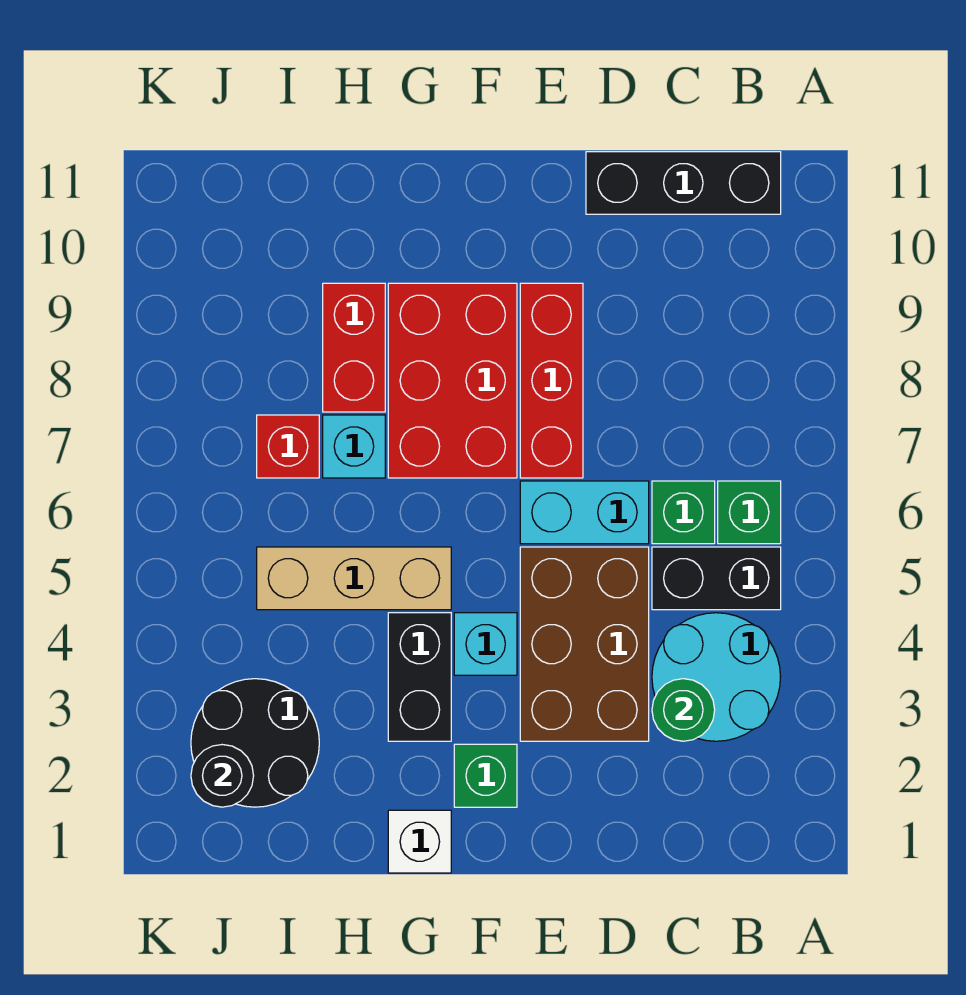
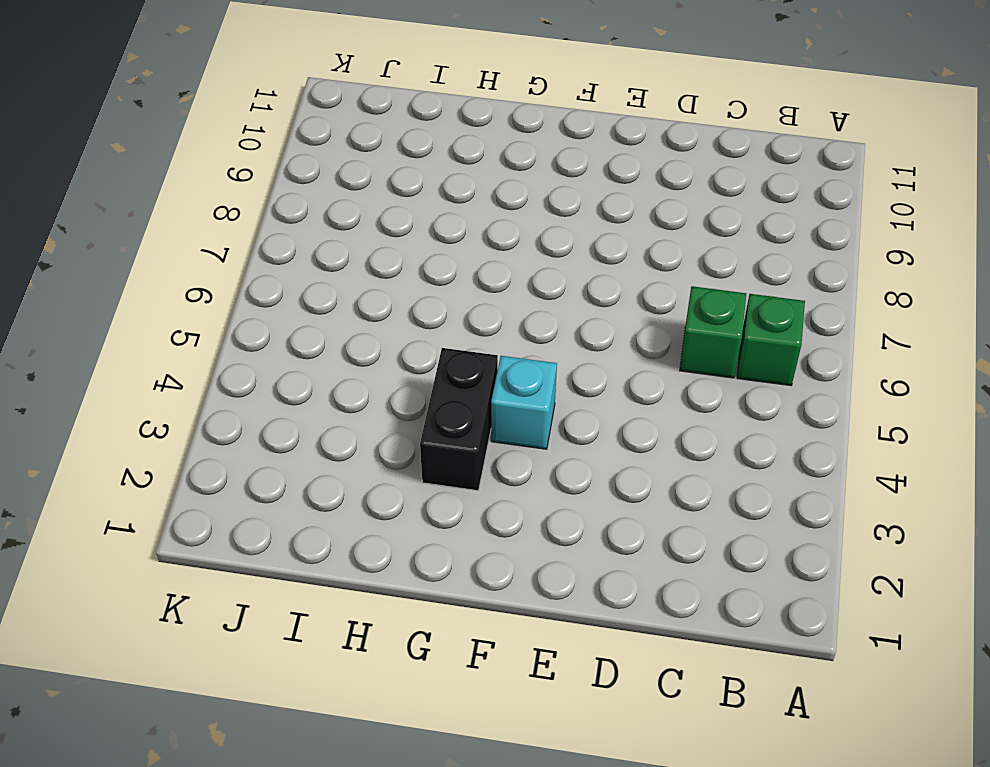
none -> cyan 2x2 round brick [652,613,780,741]
none -> black 1x2 brick [652,547,781,610]
none -> black 1x3 brick [586,152,781,214]

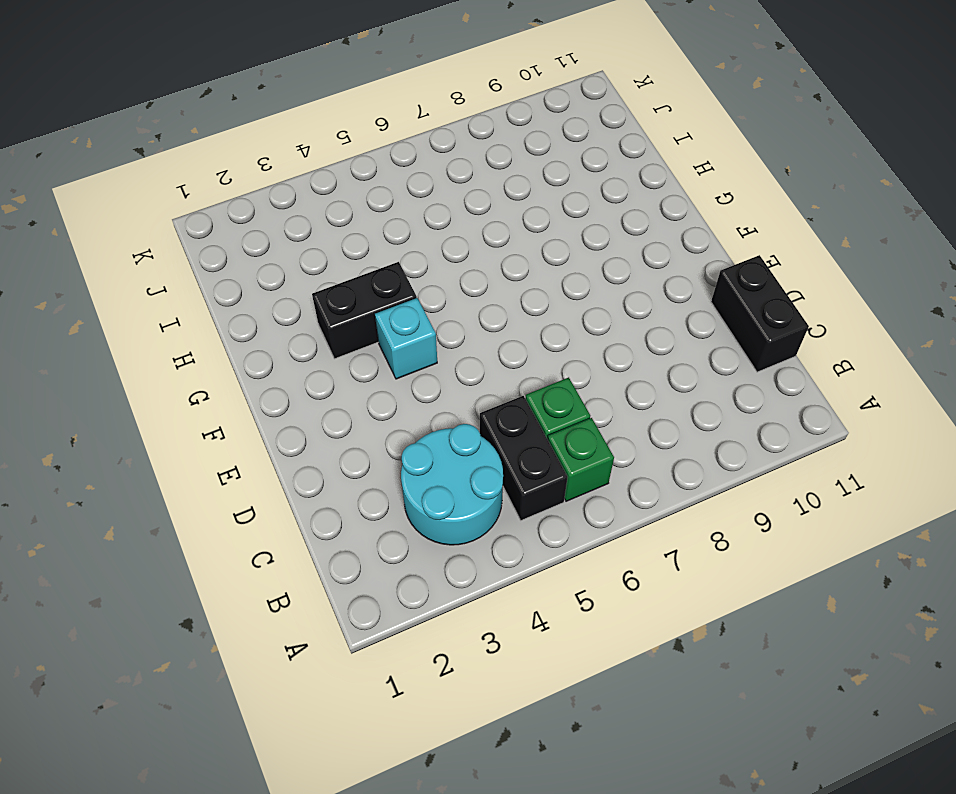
black 1x2 brick [711,255,809,372] -> black 1x3 brick [586,152,781,214]
none -> brown 2x3 brick [520,547,649,741]
none -> cyan 1x2 brick [520,481,649,544]
none -> red 1x3 brick [520,283,583,478]

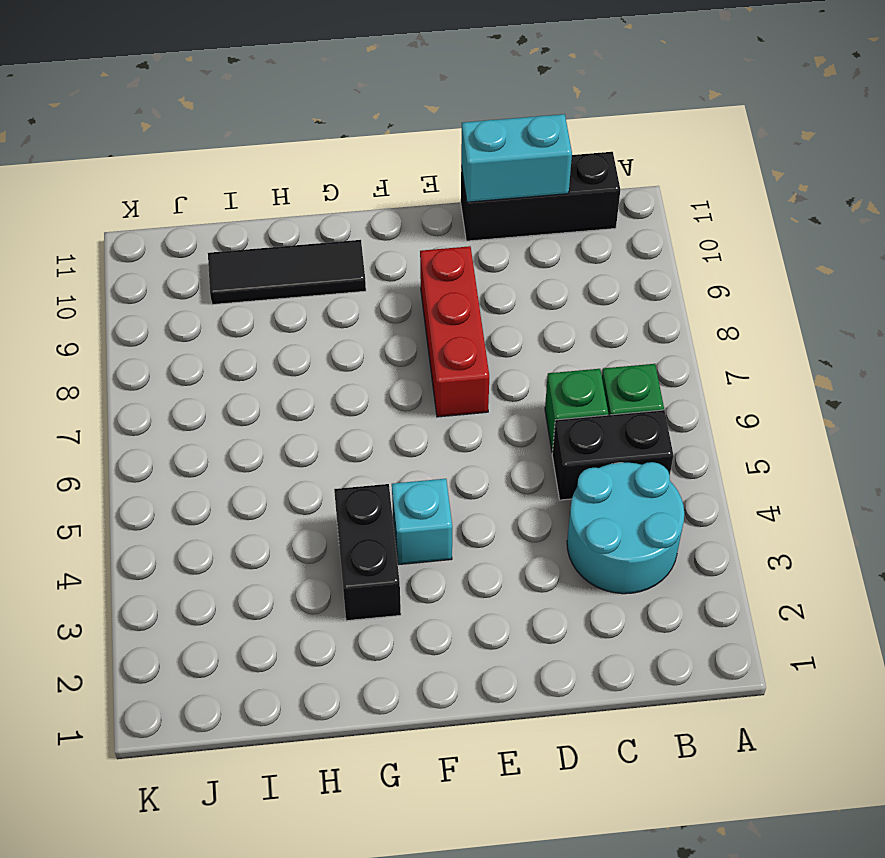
cyan 1x2 brick [461,114,572,202] -> cyan 1x2 brick moved to [520,481,649,544]
black 1x3 tile [208,240,366,305] -> none
none -> brown 2x3 brick [520,547,649,741]
none -> green 1x1 brick [454,744,517,807]
none -> red 2x3 brick [388,283,517,478]

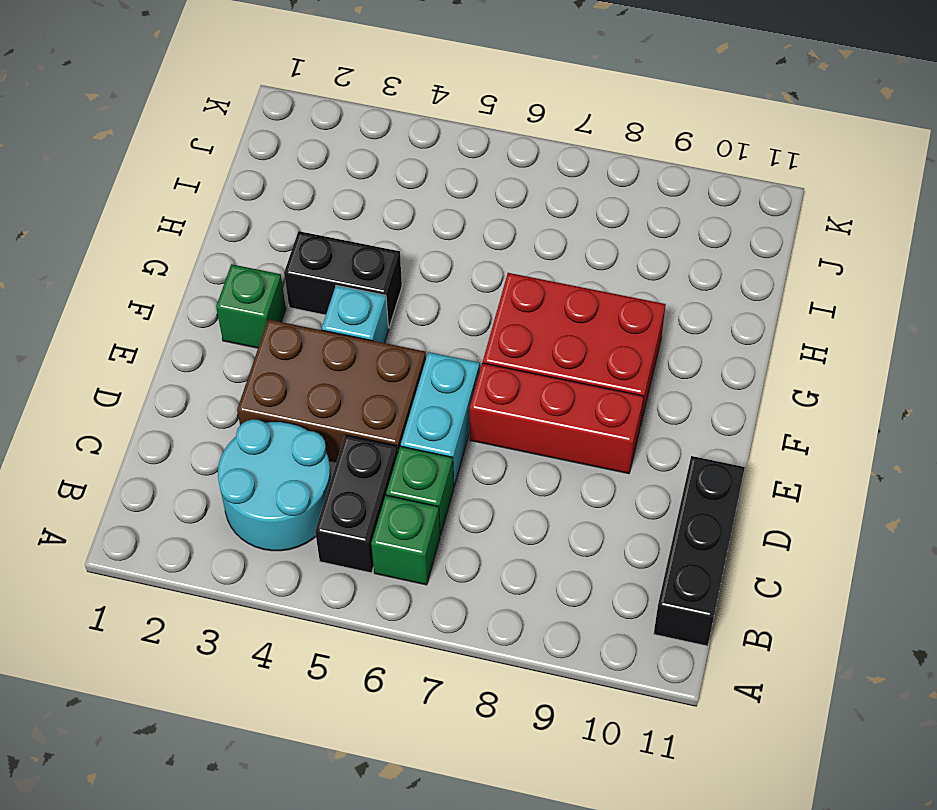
none -> white 1x1 brick [388,810,451,873]
none -> tan 1x3 brick [257,547,451,610]
none -> cyan 1x1 brick [323,415,385,478]

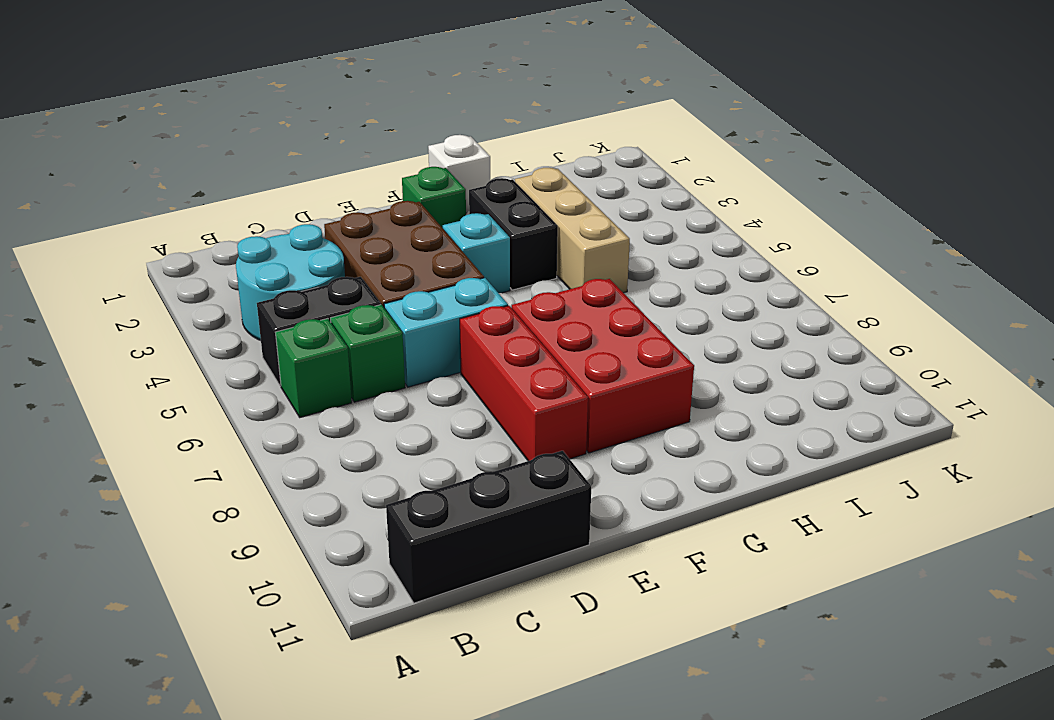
tan 1x3 brick [515,168,630,293] -> tan 1x3 brick turned to [257,547,451,610]
none -> cyan 1x1 brick [323,415,385,478]
none -> red 1x2 brick [323,283,385,412]
none -> black 2x2 round brick [191,679,319,807]

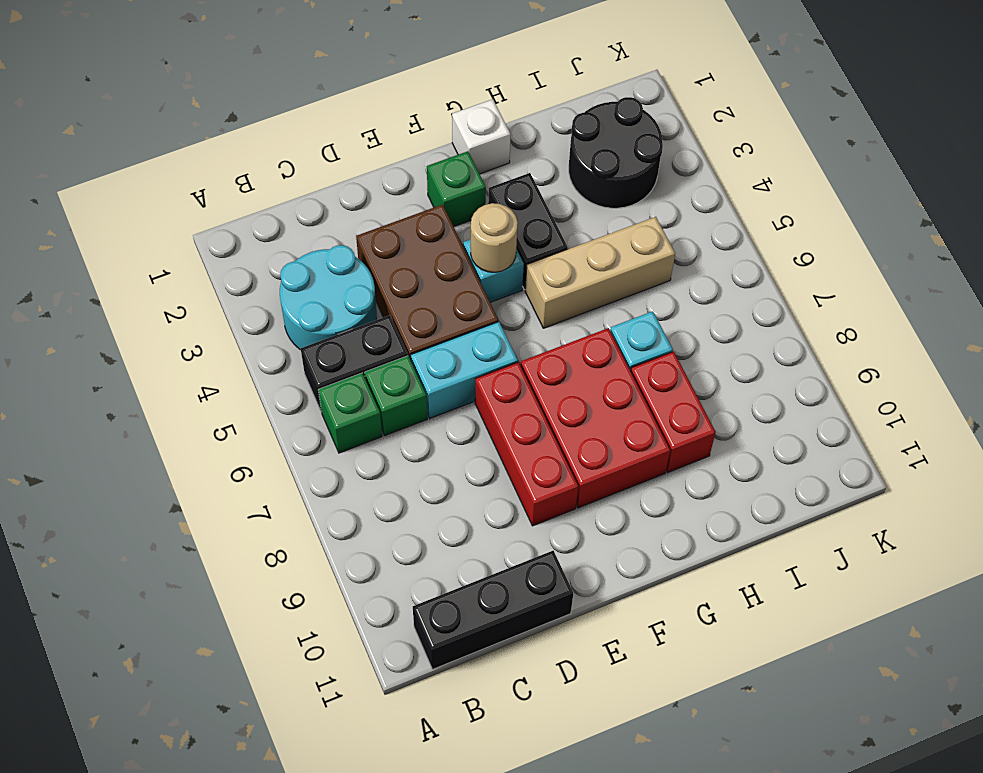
tan 1x1 round brick [471,203,518,272] -> none
none -> red 1x1 brick [257,415,319,478]
none -> green 1x1 round brick [652,679,715,741]
none -> black 1x1 round brick [191,745,254,807]

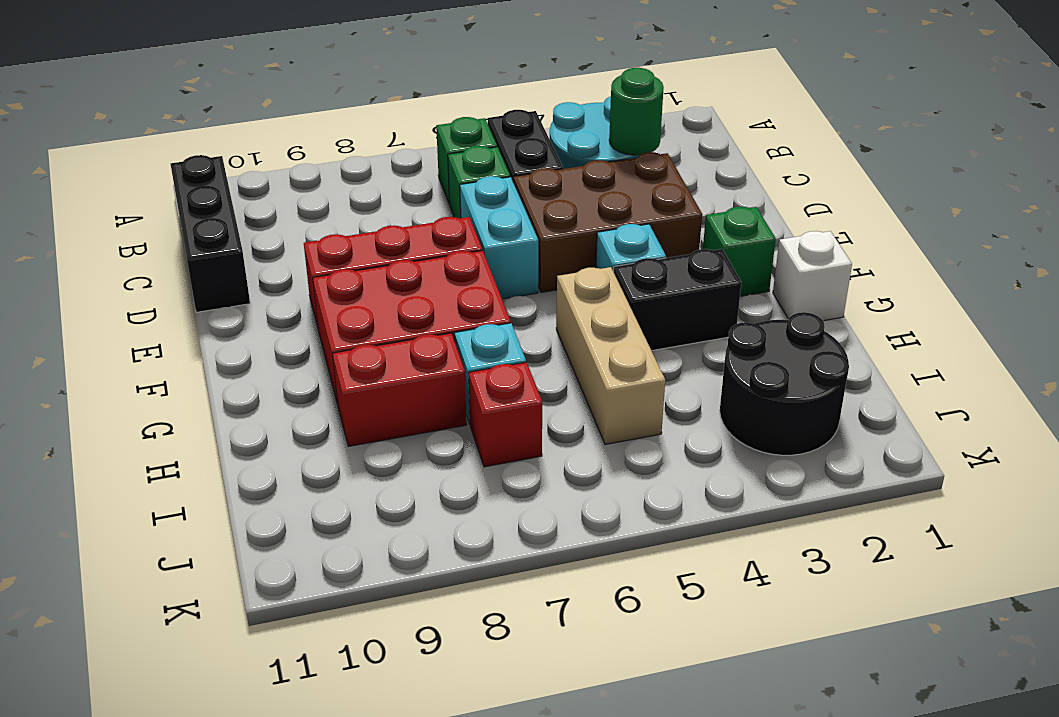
none -> black 1x1 round brick [191,745,254,807]

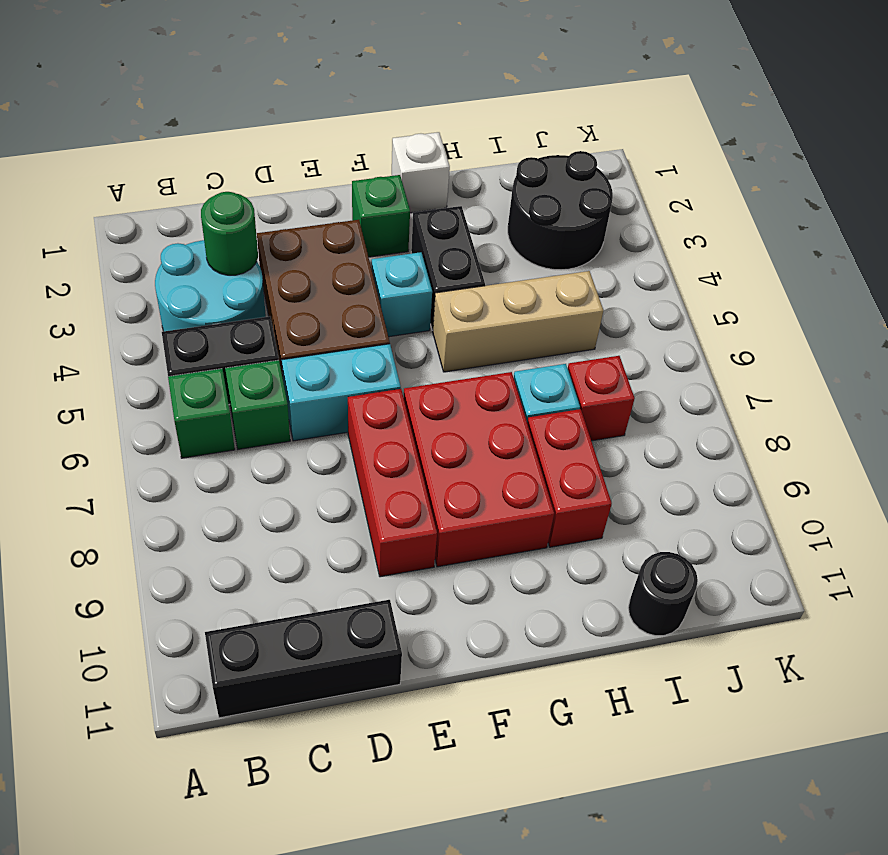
black 1x1 round brick [628,552,698,636] -> black 1x1 round brick moved to [191,745,254,807]

